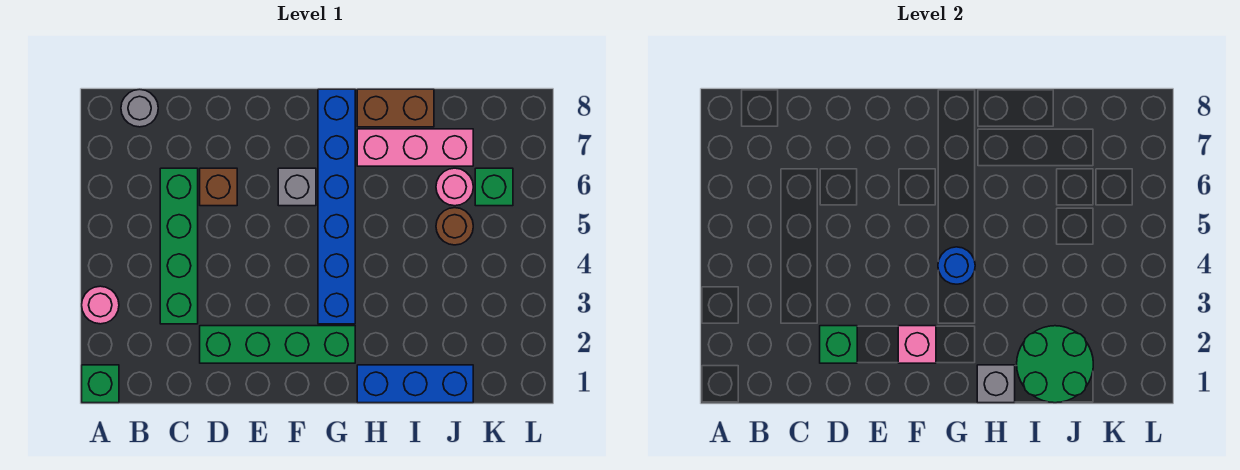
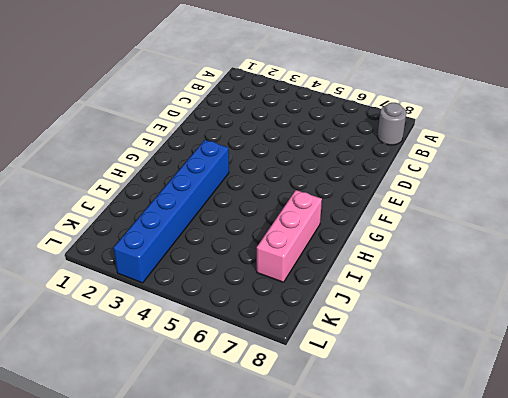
blue 1x6 brick [114,140,229,283] -> blue 1x6 brick turned to [318,89,355,324]
none -> green 1x1 brick [82,365,119,403]
none -> pink 1x1 round brick [82,286,119,324]
none -> green 1x4 brick [160,168,198,324]

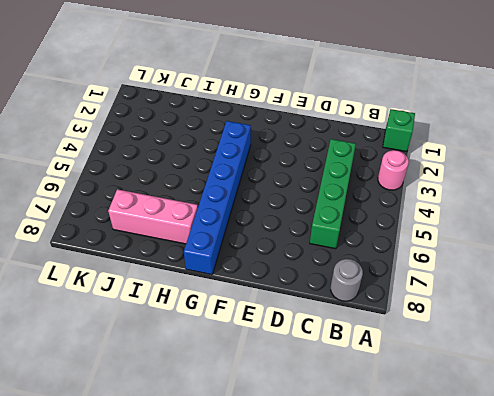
none -> green 1x4 brick [200,326,355,363]
none -> brown 1x1 brick [200,168,237,206]
none -> grey 1x1 brick [278,168,316,206]

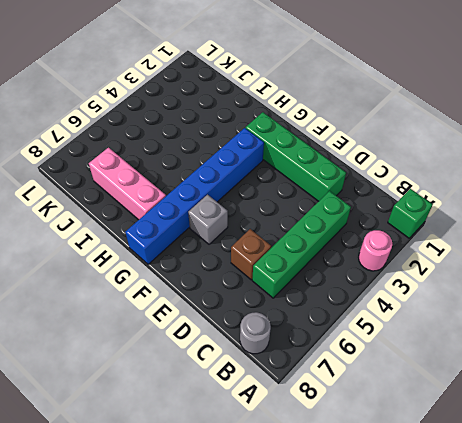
none -> blue 1x3 brick [357,365,473,403]
none -> brown 1x2 brick [357,89,434,127]
none -> brown 1x1 round brick [436,208,473,245]

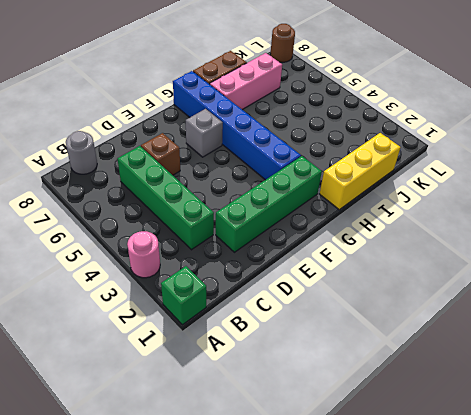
yellow 1x3 brick [320,133,401,210] -> blue 1x3 brick [357,365,473,403]
brown 1x1 round brick [270,24,295,62] -> brown 1x1 round brick moved to [436,208,473,245]
none -> pink 1x1 round brick [436,168,473,206]
none -> green 1x1 brick [475,168,513,206]
none -> green 1x1 brick [820,326,857,363]

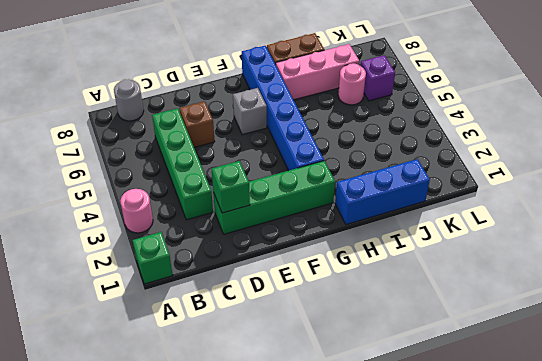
purple 1x1 brick [361,55,395,101] -> green 1x1 brick [475,168,513,206]
none -> brown 1x1 round brick [436,208,473,245]
none -> pink 1x1 brick [898,326,936,363]
none -> blue 1x1 round brick [938,247,975,284]

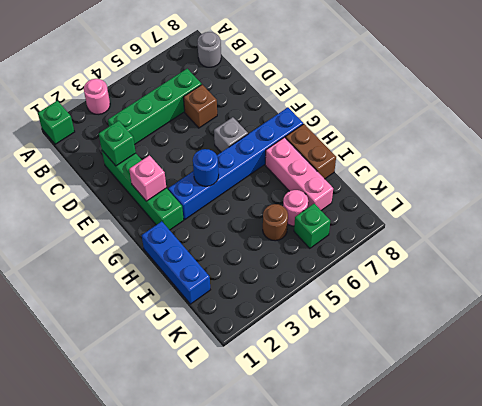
none -> grey 1x1 brick [977,365,1015,403]
none -> green 2x2 round brick [1017,326,1093,403]

